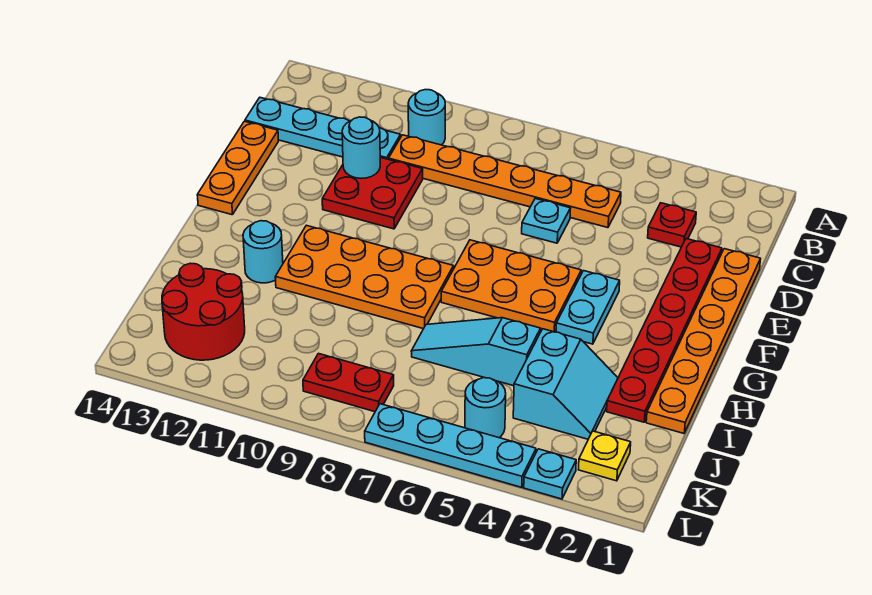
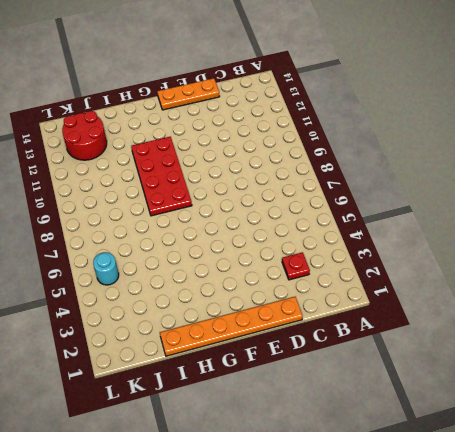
red 2x4 plate [131,137,192,216] -> orange 2x4 plate [275,225,454,329]
none -> cyan 1x1 round brick [408,90,445,145]
none -> orange 1x6 plate [389,135,621,228]
none -> cyan 1x4 plate [245,98,401,159]

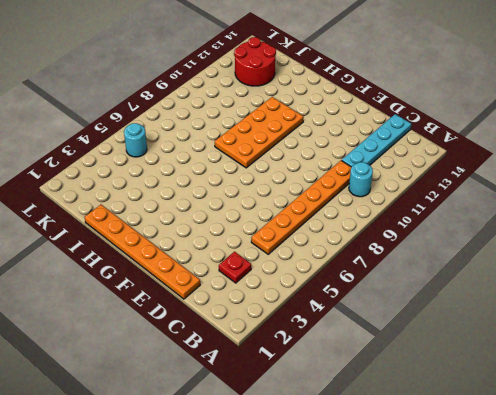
none -> red 1x6 plate [607,239,722,422]
none -> cyan 1x1 plate [522,199,570,243]
none -> red 2x2 plate [322,157,423,229]

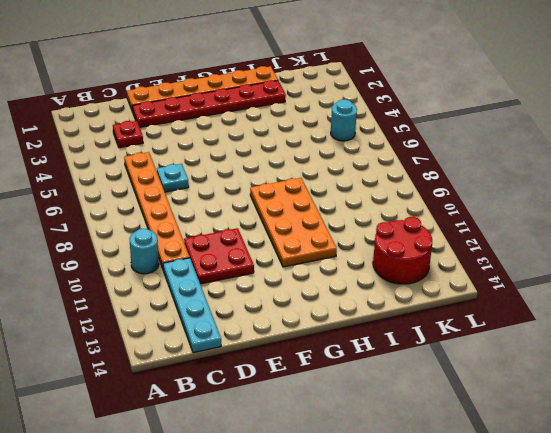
none -> orange 1x3 plate [197,121,279,215]
none -> cyan 1x2 plate [556,271,620,344]
none -> orange 2x3 plate [441,240,581,332]

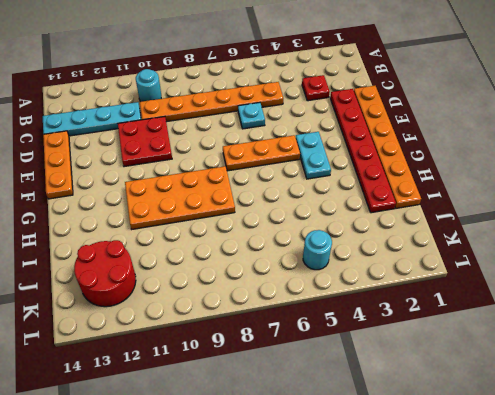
orange 1x3 plate [223,135,300,171] -> orange 2x3 plate [441,240,581,332]
none -> cyan 1x1 round brick [243,221,283,283]
none -> cyan 2x2 slope [513,329,618,439]
none -> cyan 1x3 slope [411,318,541,386]

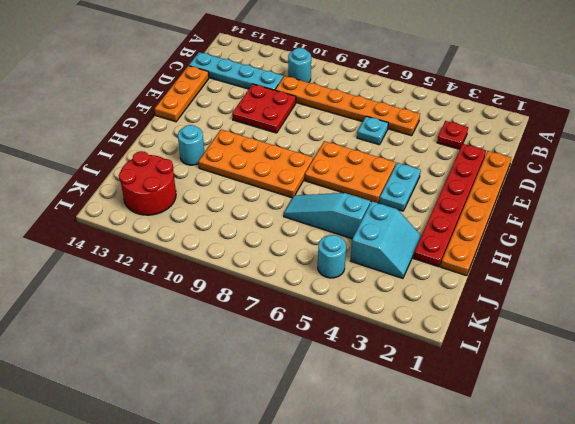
none -> yellow 1x1 plate [578,431,631,481]
none -> red 1x2 plate [303,354,394,412]
none -> cyan 1x1 plate [524,449,576,499]

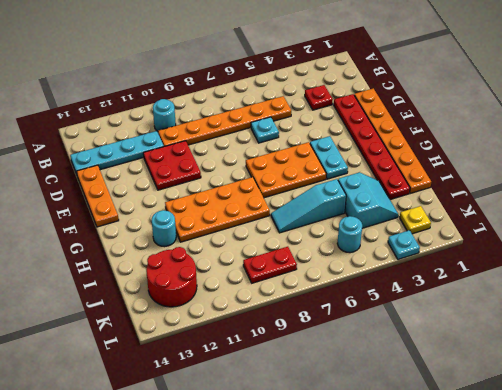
none -> cyan 1x4 plate [365,404,536,487]
none -> cyan 1x1 round brick [342,117,380,178]

